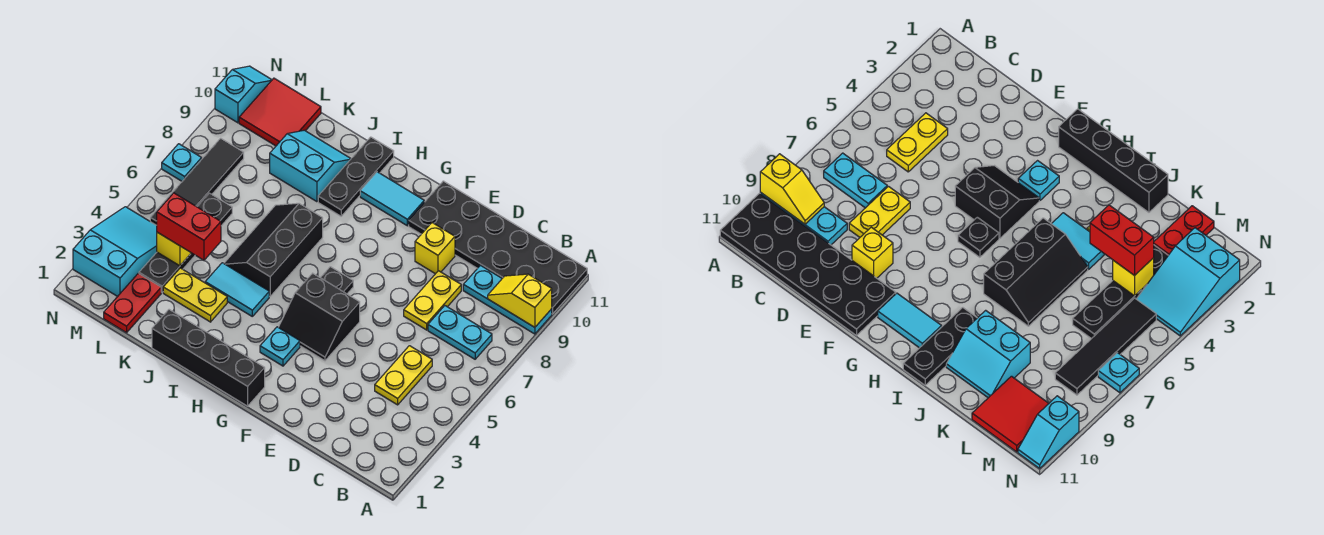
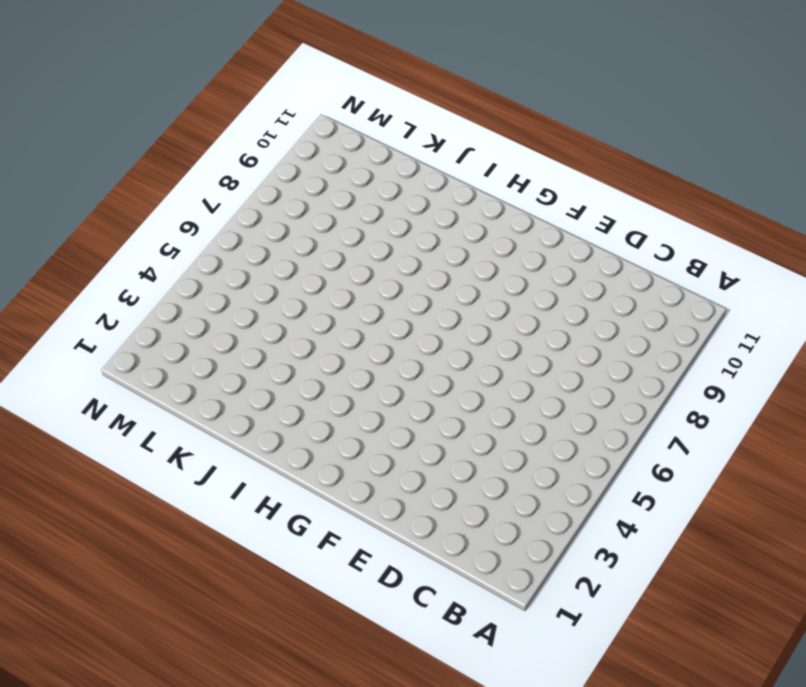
none -> cyan 1x3 plate [463,265,552,334]
none -> black 2x6 plate [409,181,587,314]
none -> cyan 1x2 plate [428,306,492,359]

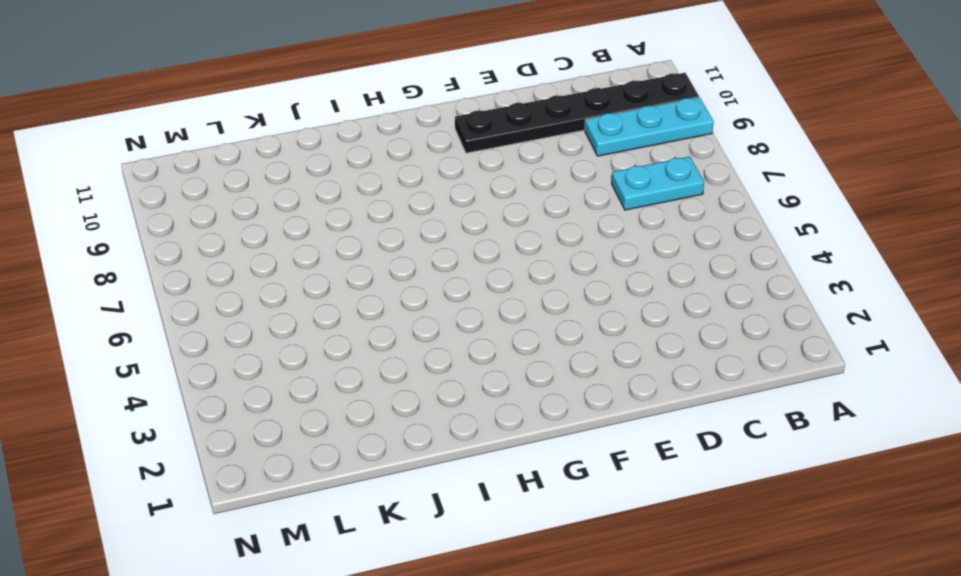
black 1x6 plate [455,73,699,153] -> black 2x6 plate [409,181,587,314]
none -> yellow 1x2 plate [375,346,432,405]
none -> yellow 1x2 plate [404,271,461,330]
none -> yellow 1x1 brick [415,223,455,274]

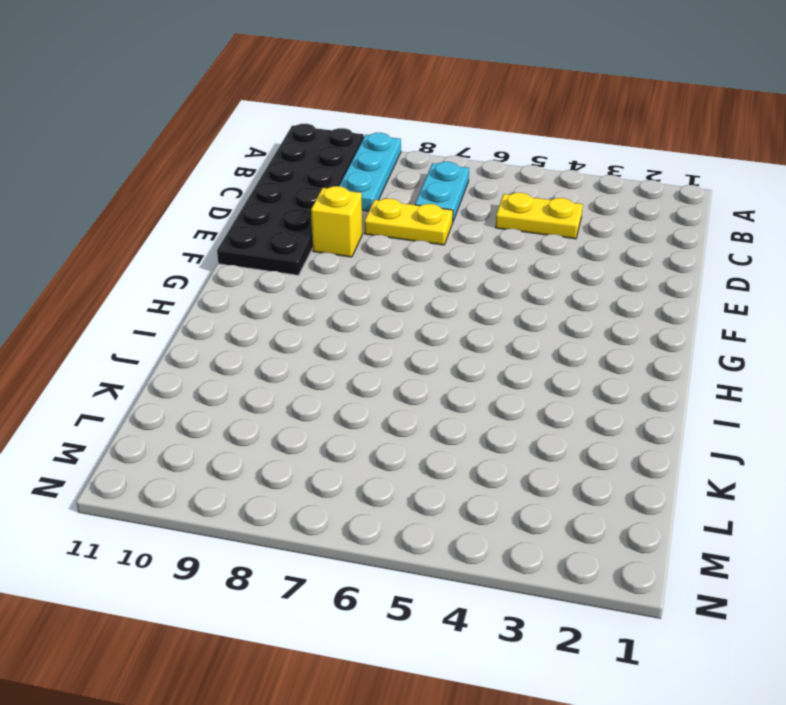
none -> black 2x2 slope [279,273,360,361]
none -> black 1x4 brick [152,310,265,406]
none -> cyan 1x1 plate [260,327,300,366]

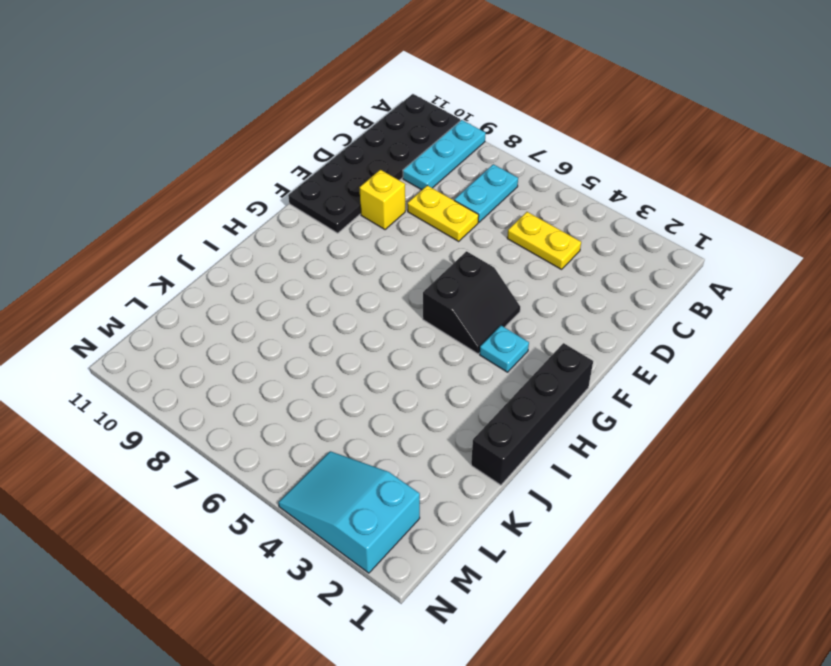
none -> black 1x1 plate [321,267,353,294]
none -> cyan 1x2 tile [360,172,424,226]
none -> cyan 1x2 tile [205,263,269,316]

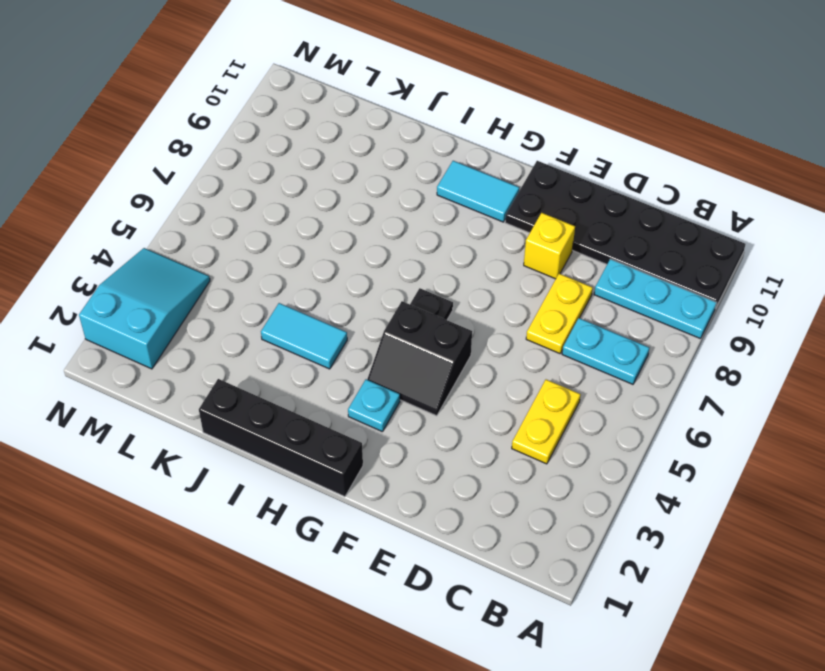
none -> black 2x3 slope [224,203,323,296]
none -> black 1x3 plate [318,137,394,216]
none -> yellow 1x2 plate [163,268,227,322]

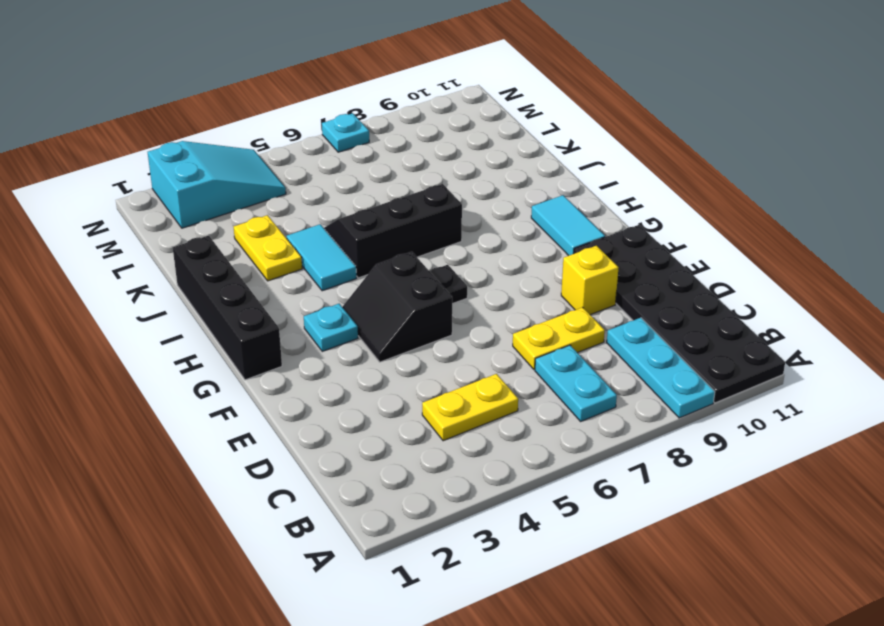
none -> black 1x3 plate [318,137,394,216]
none -> cyan 2x2 slope [270,130,351,202]
none -> red 1x2 plate [104,273,161,333]

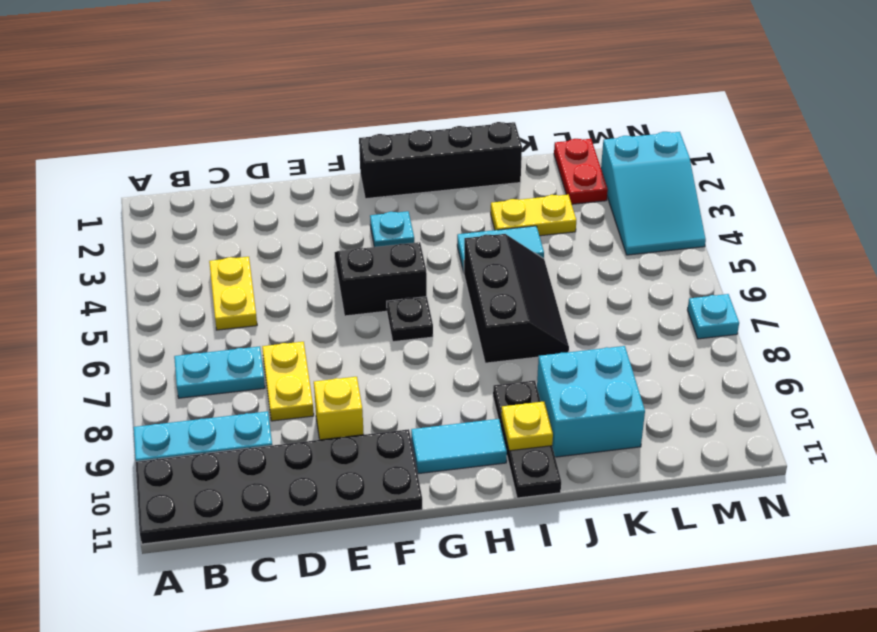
yellow 1x1 plate [501,402,553,451] -> none
cyan 2x2 brick [537,346,645,457] -> cyan 2x2 slope [270,130,351,202]
none -> black 1x4 plate [139,193,232,292]
none -> red 2x2 tile [239,78,321,146]
none -> black 1x4 tile [150,138,244,225]

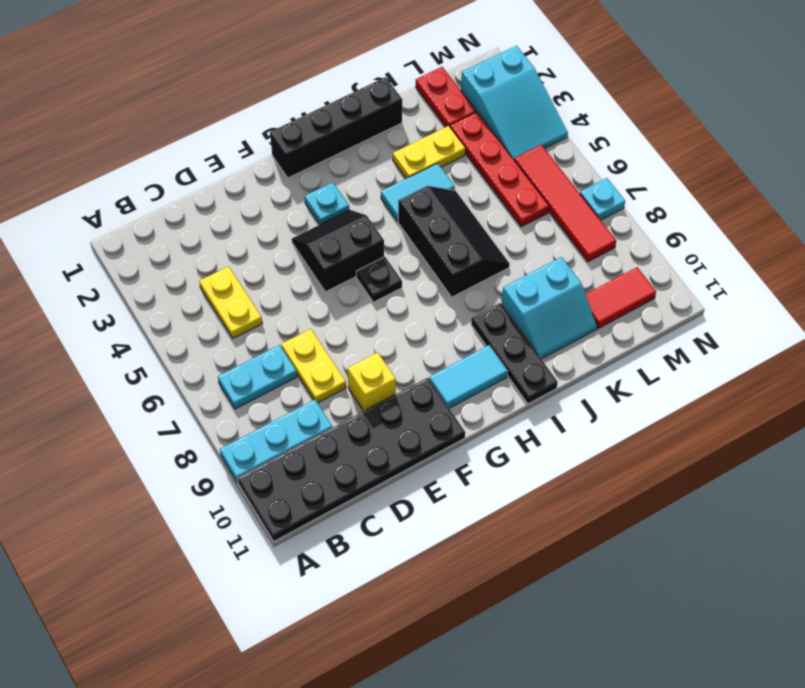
red 1x4 plate [450,112,549,227] -> black 1x4 plate [139,193,232,292]
red 1x2 tile [586,267,656,329] -> red 2x2 tile [239,78,321,146]
red 1x4 tile [514,145,616,262] -> black 1x4 tile [150,138,244,225]
none -> cyan 1x2 slope [215,66,272,123]
none -> yellow 1x2 slope [488,274,552,327]
none -> yellow 1x1 brick [157,232,191,266]

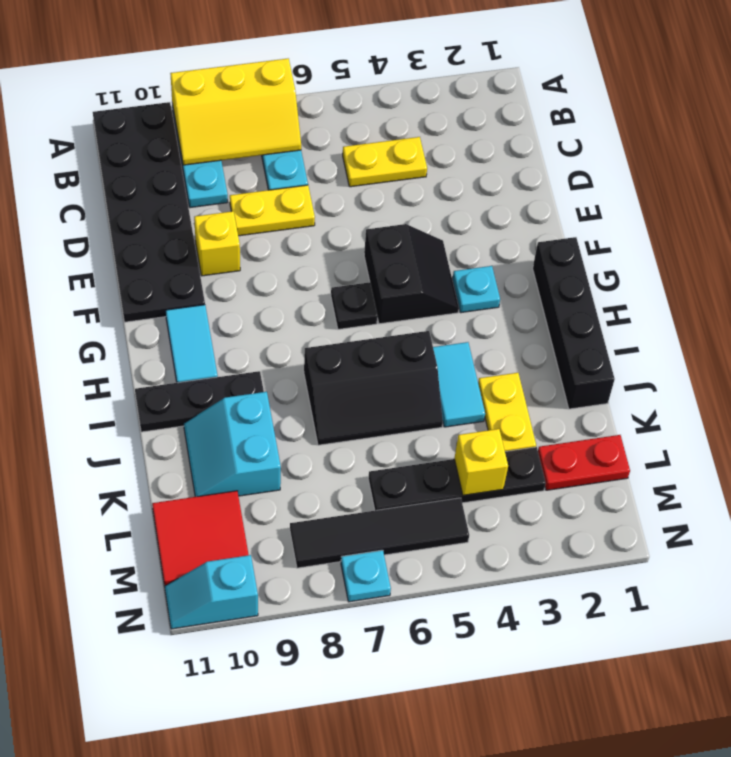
yellow 2x3 slope [170,58,301,165] -> yellow 1x2 slope [488,274,552,327]
none -> cyan 2x3 slope [73,207,157,297]
none -> red 1x2 brick [157,193,221,260]

